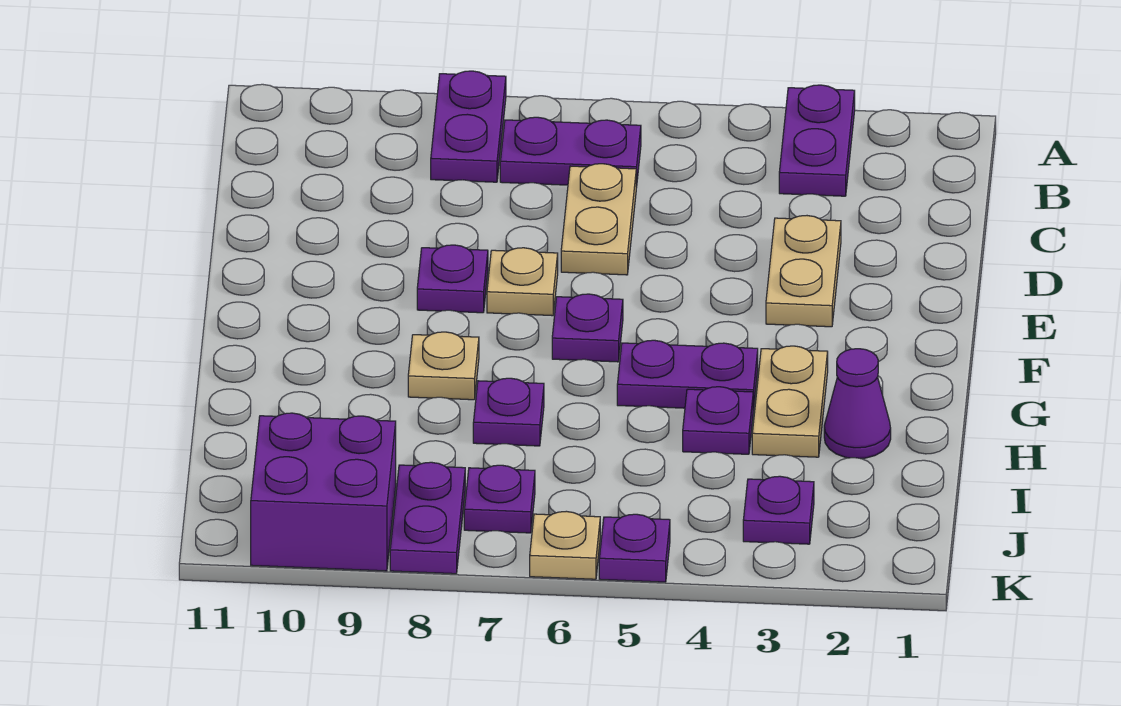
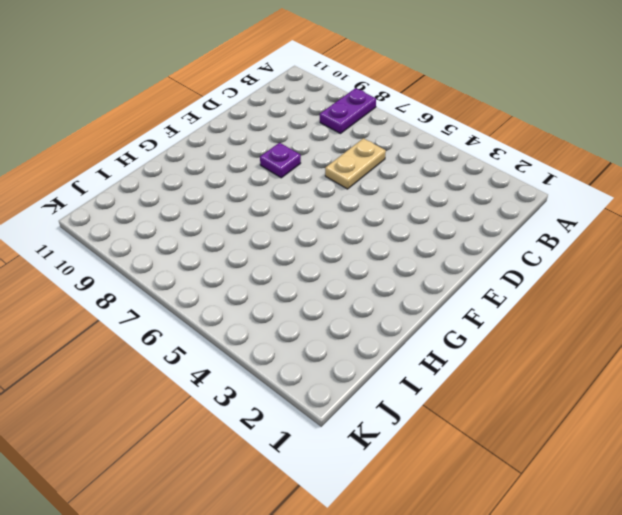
none -> purple 1x2 plate [779,85,855,196]
none -> purple 1x2 plate [500,117,641,188]
none -> tan 1x2 plate [766,216,841,327]

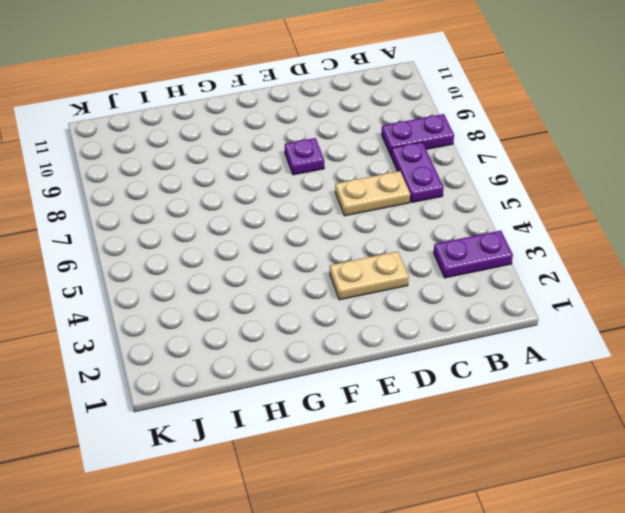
none -> tan 1x1 plate [487,248,558,316]
none -> purple 1x1 plate [552,294,623,362]
none -> tan 1x2 plate [752,346,828,457]

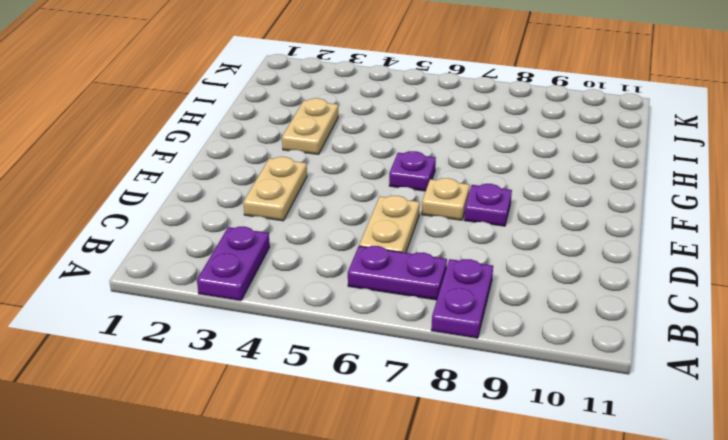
none -> purple 1x2 plate [617,340,758,411]
none -> tan 1x1 plate [408,332,479,400]
none -> purple 1x1 cone [824,349,891,458]

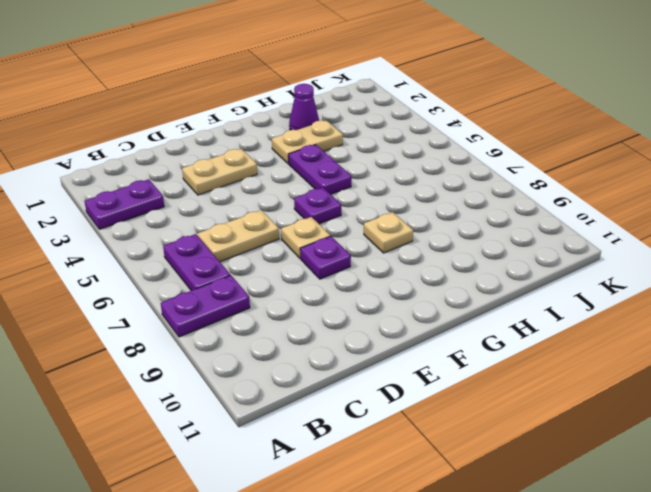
none -> purple 1x1 plate [683,387,753,454]
none -> purple 1x1 plate [473,378,544,446]
none -> purple 1x1 plate [743,476,814,544]

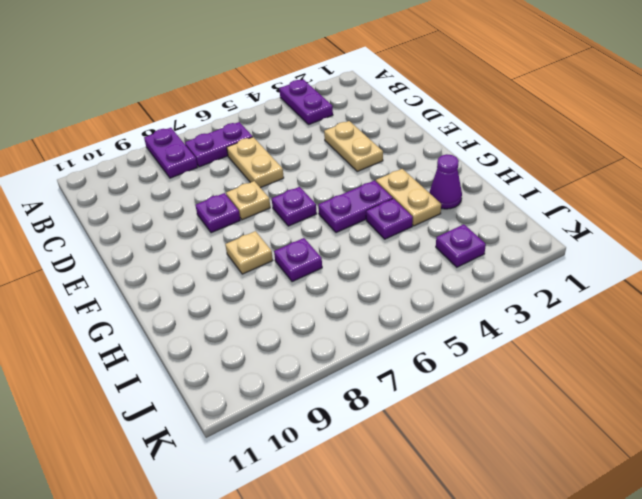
none -> purple 1x1 plate [464,465,535,533]
none -> purple 1x2 plate [390,462,465,574]
none -> purple 2x2 brick [251,413,396,571]

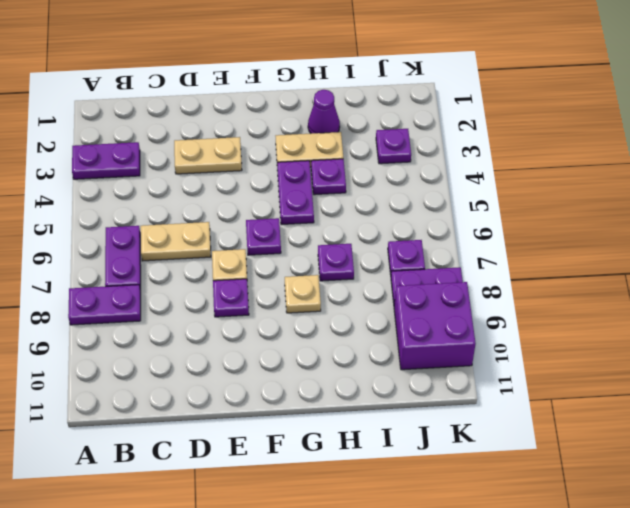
none -> purple 1x1 plate [599,514,670,582]
none -> tan 1x1 plate [530,511,600,579]

